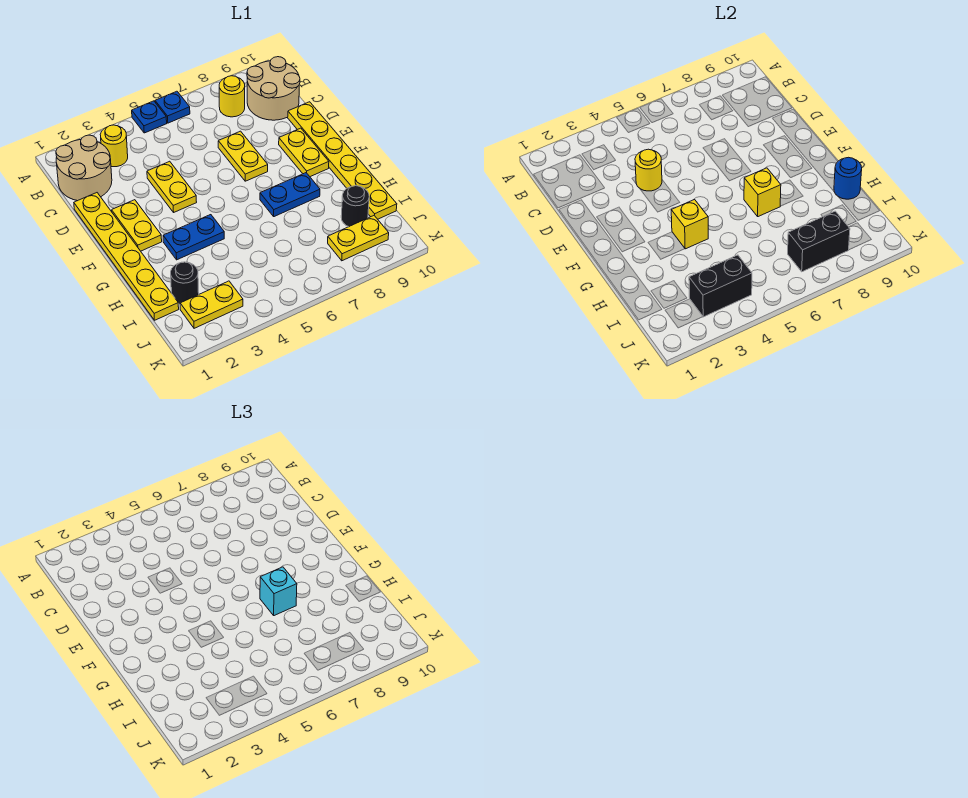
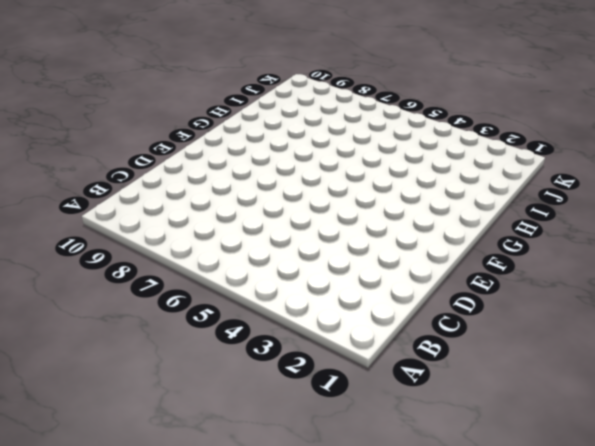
none -> blue 1x1 plate [132,101,167,133]
none -> blue 1x1 plate [155,91,190,123]
none -> tan 2x2 round brick [56,135,112,201]

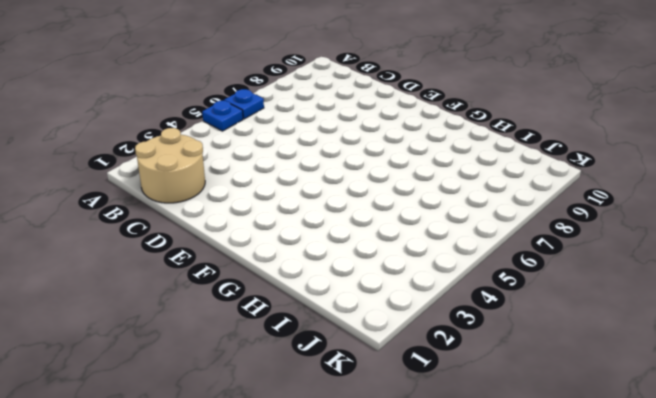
none -> yellow 1x1 round brick [100,125,128,167]
none -> yellow 1x1 round brick [219,76,245,117]
none -> tan 2x2 round brick [247,57,300,120]

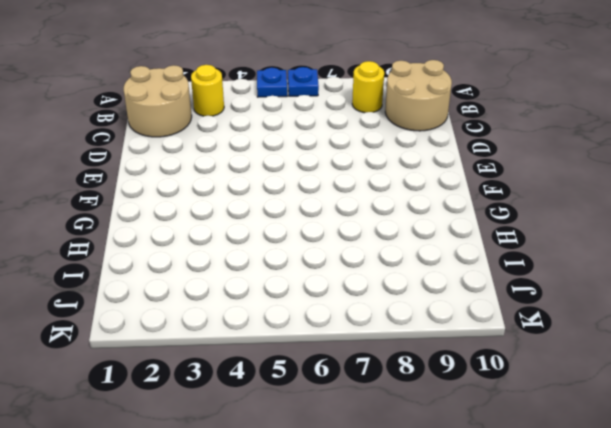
none -> yellow 1x6 plate [74,193,179,320]
none -> yellow 1x2 plate [147,161,197,212]
none -> yellow 1x2 plate [218,131,268,181]

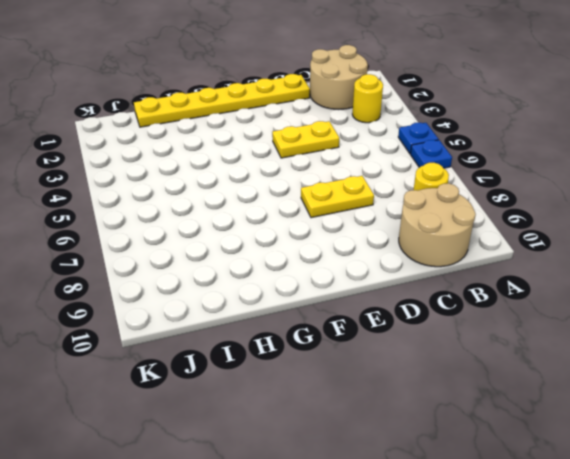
none -> yellow 1x6 plate [288,102,397,219]
none -> yellow 1x2 plate [112,200,162,251]
none -> yellow 1x2 plate [279,128,329,177]

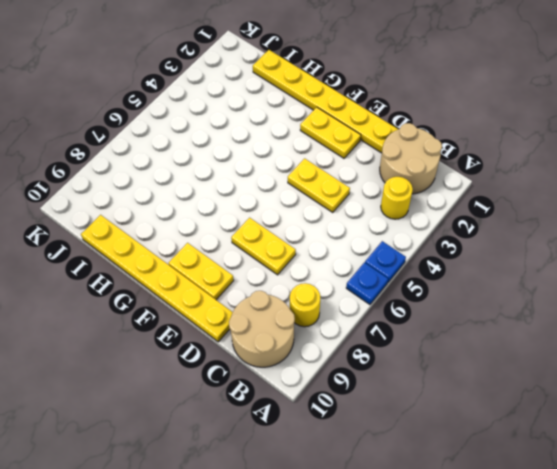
none -> blue 1x2 plate [163,215,224,260]
none -> blue 1x2 plate [260,173,320,217]
none -> black 1x1 round brick [171,262,199,304]

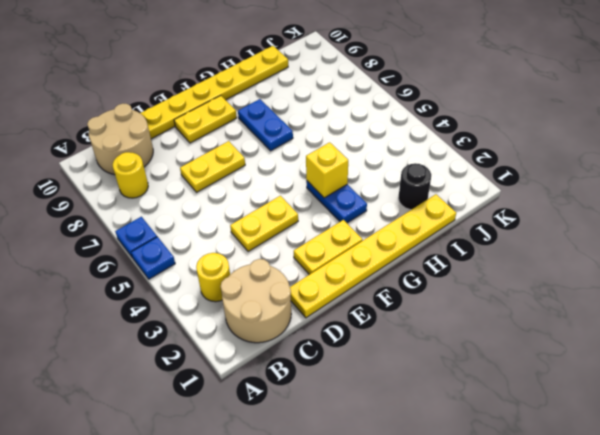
none -> black 1x1 round brick [341,186,369,227]
none -> yellow 1x2 plate [180,281,243,328]
none -> yellow 1x2 plate [328,216,389,261]

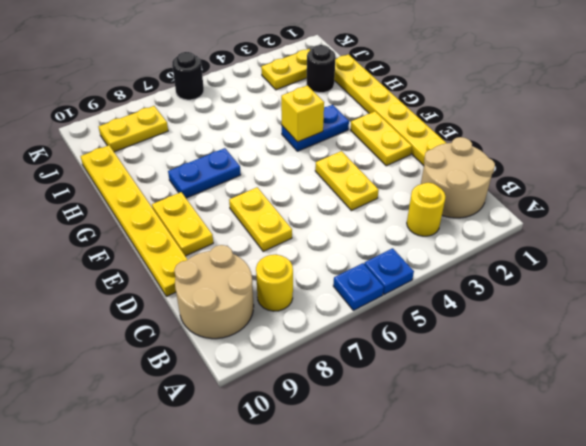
black 1x1 round brick [172,52,204,100] -> black 1x1 round brick moved to [341,186,369,227]
none -> yellow 1x1 round brick [635,149,662,191]
none -> yellow 1x1 brick [744,168,781,217]
none -> blue 1x1 round brick [834,157,862,199]

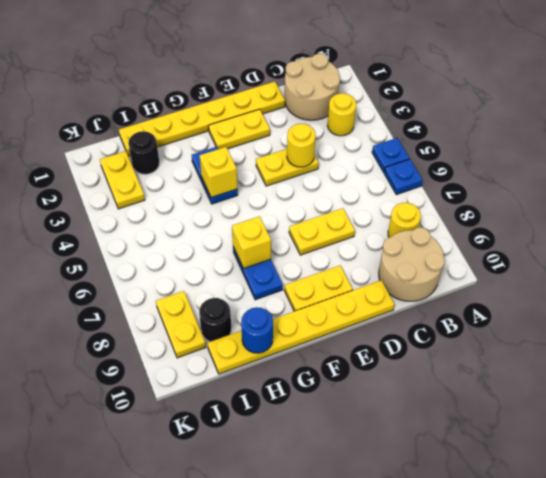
none -> black 1x2 brick [689,255,752,317]
none -> black 1x2 brick [788,211,850,272]
none -> cyan 1x1 brick [260,567,297,616]

